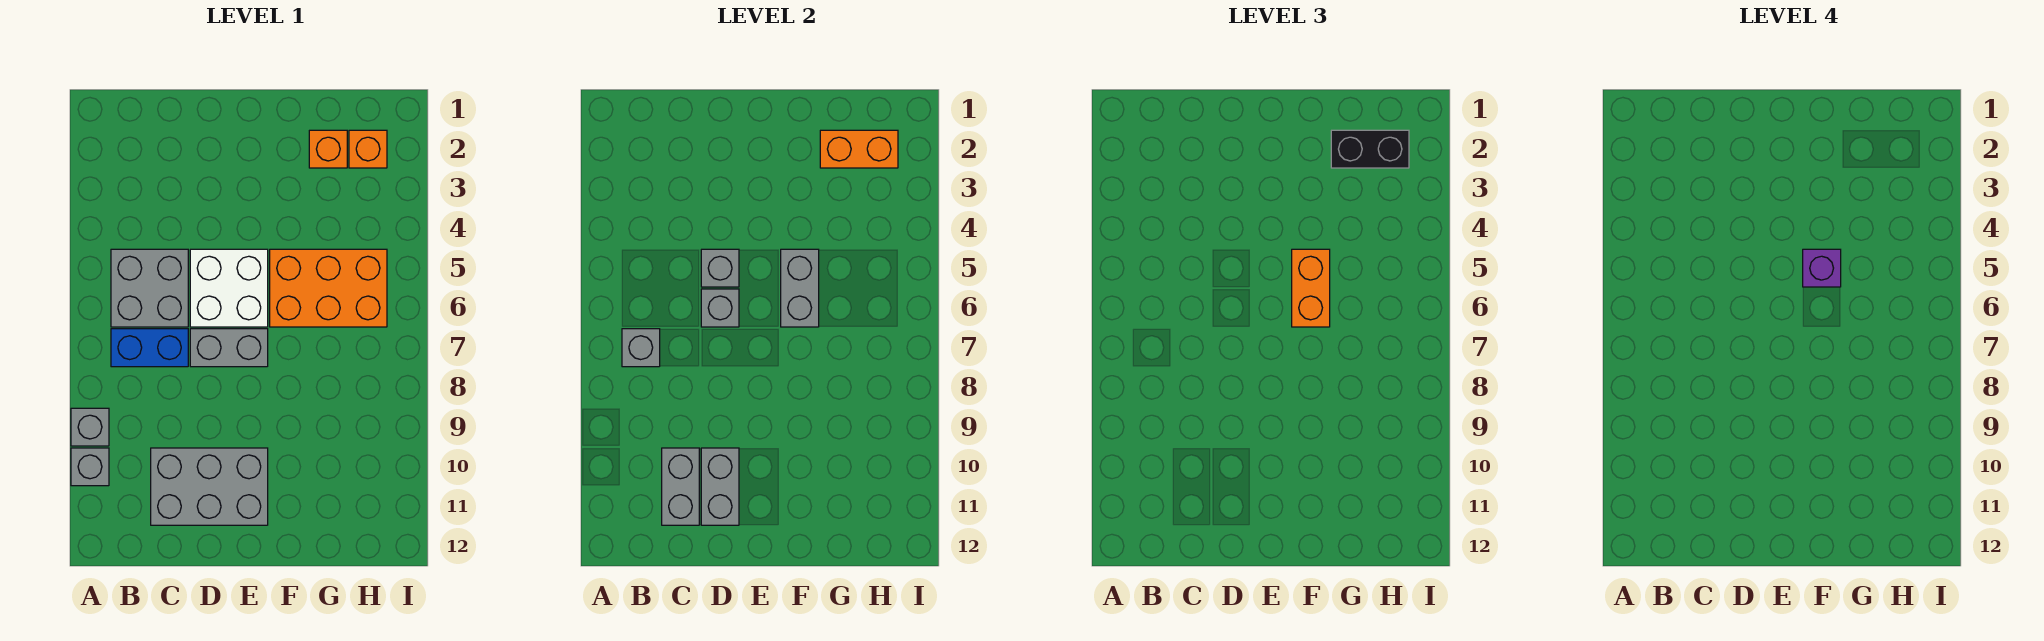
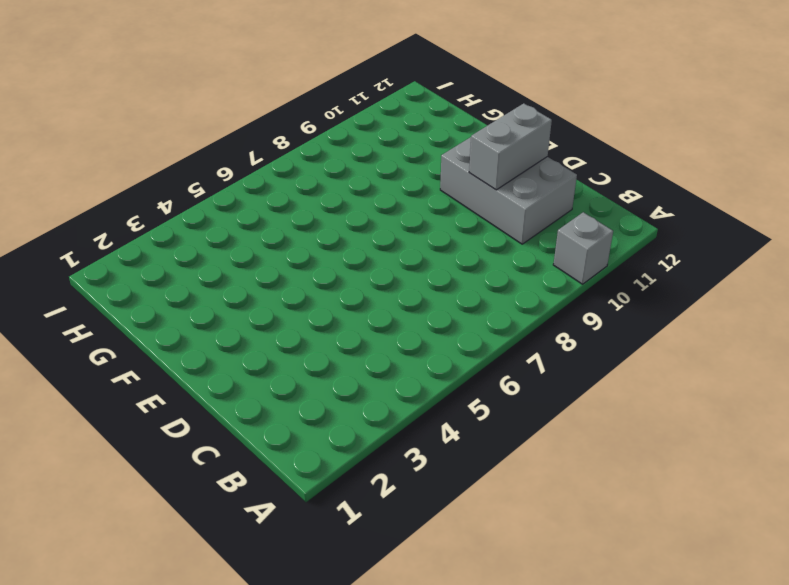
none -> grey 1x1 brick [71,408,109,446]
none -> grey 2x2 brick [111,249,188,327]
none -> blue 1x2 brick [111,329,188,367]

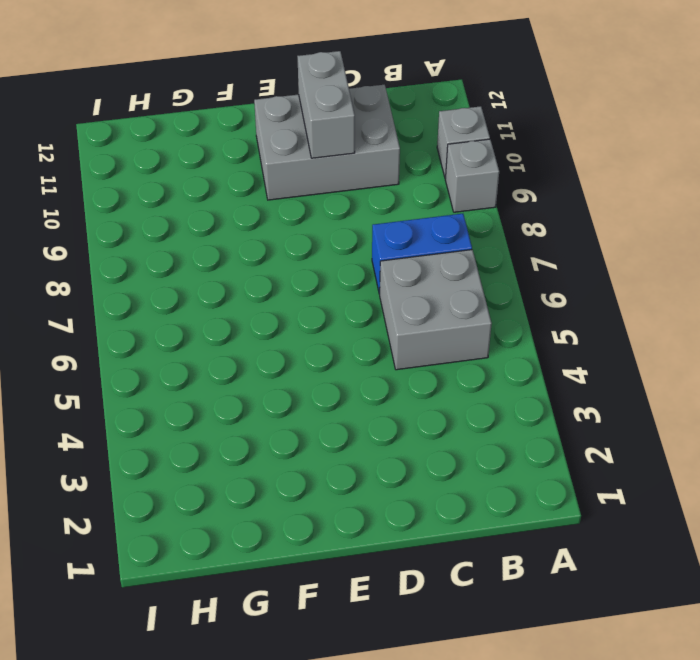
none -> white 2x2 brick [190,249,268,327]
none -> grey 1x2 brick [190,329,268,367]
none -> orange 2x3 brick [270,249,387,327]

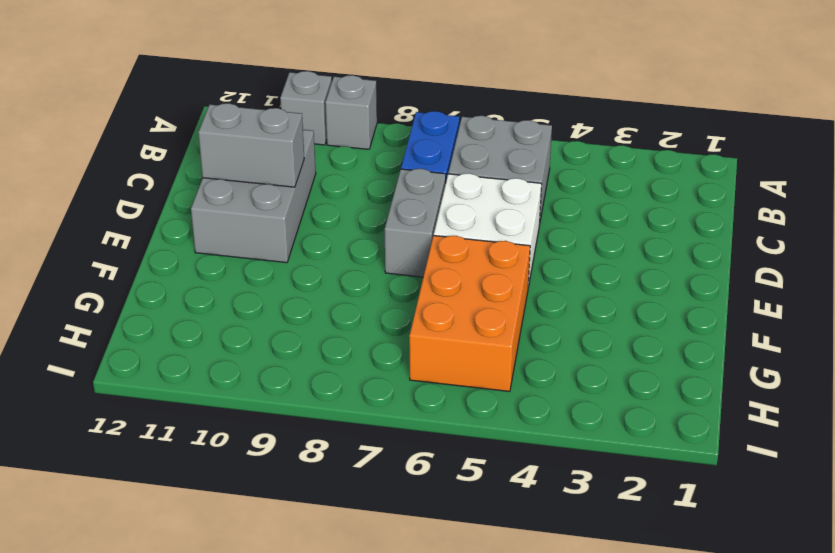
none -> orange 1x1 brick [309,130,347,168]
none -> orange 1x1 brick [349,130,387,168]
none -> grey 1x1 brick [622,329,660,367]

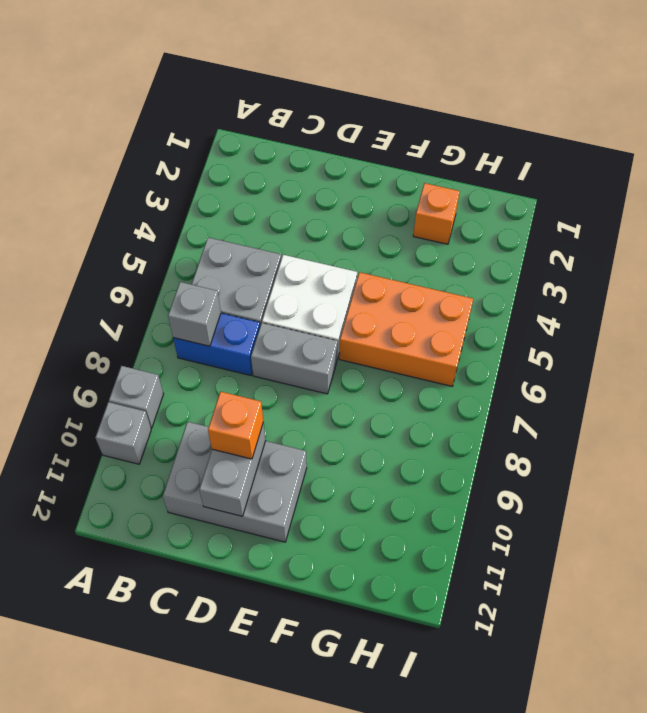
orange 1x1 brick [208,391,263,459] -> orange 1x1 brick moved to [349,130,387,168]
none -> grey 1x2 brick [662,448,699,525]
none -> grey 1x1 brick [701,249,739,287]
none -> grey 1x1 brick [701,289,739,327]

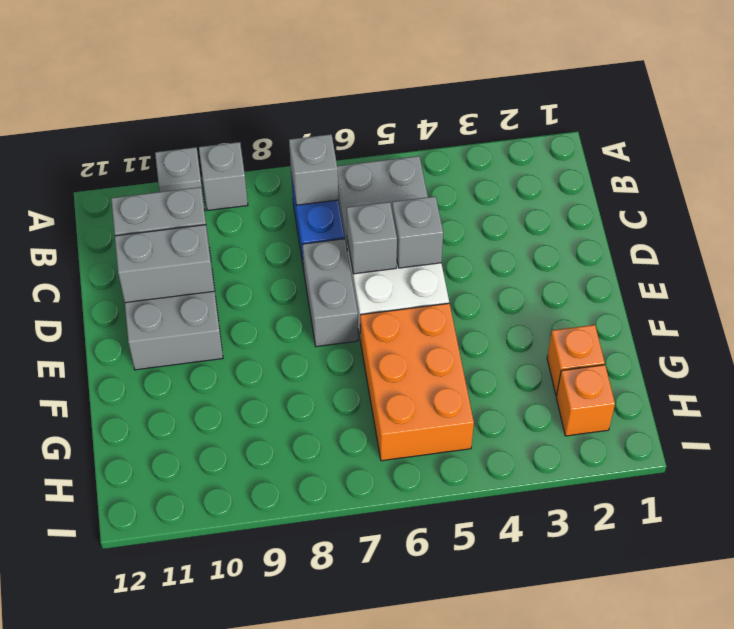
none -> grey 1x2 brick [781,249,819,327]
none -> orange 1x2 brick [820,130,898,168]
none -> orange 1x2 brick [1292,249,1330,327]

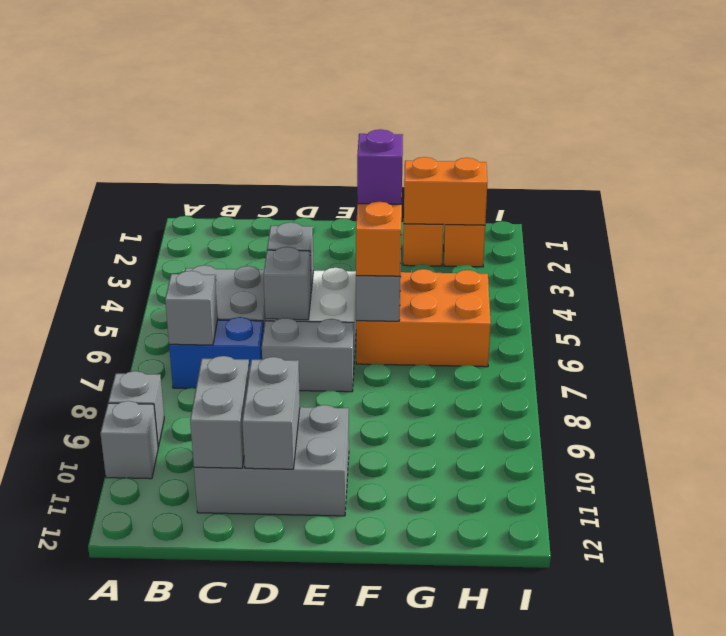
none -> black 1x2 brick [1331,130,1409,168]

